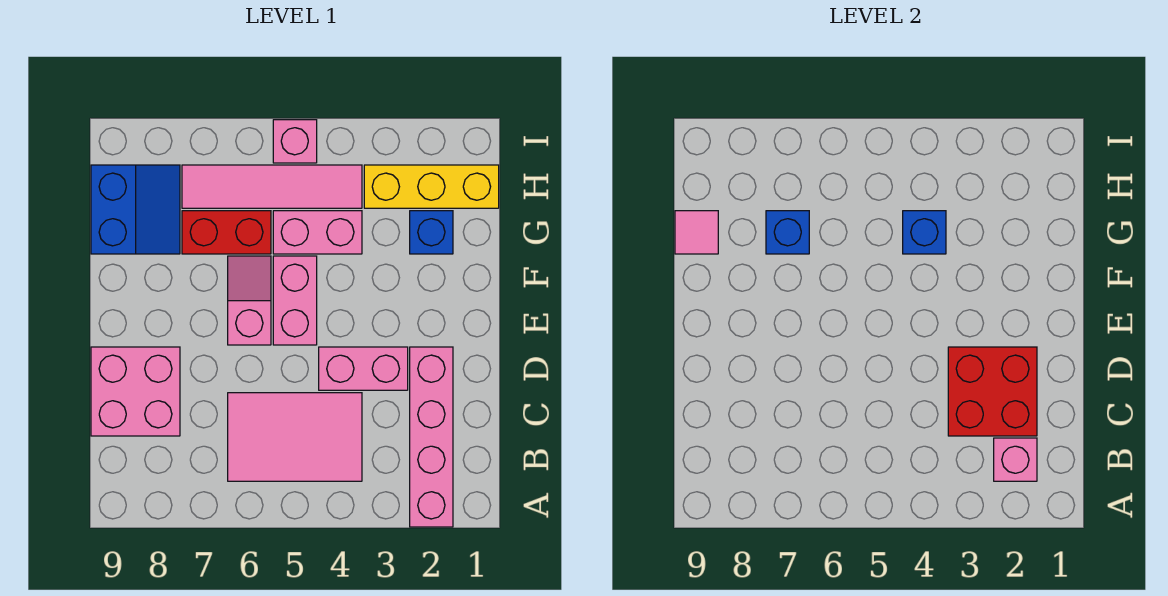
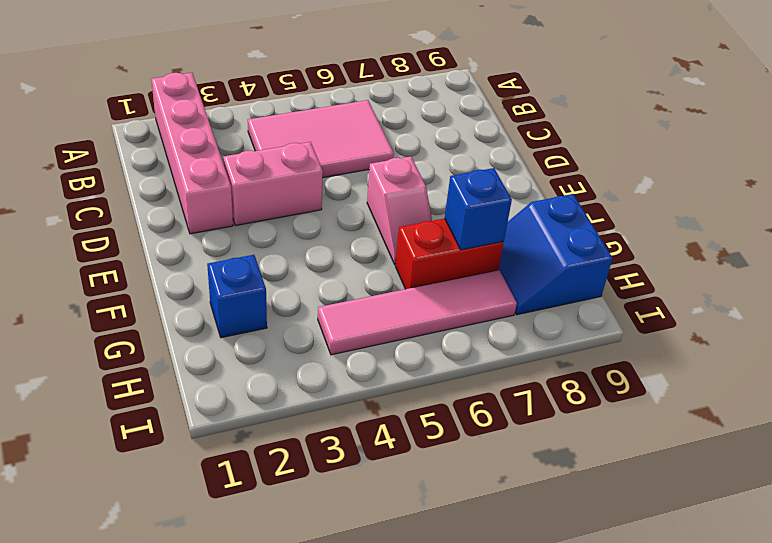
none -> pink 2x2 brick [91,347,180,436]
none -> pink 1x2 brick [273,256,317,345]
none -> pink 1x2 brick [273,211,362,254]

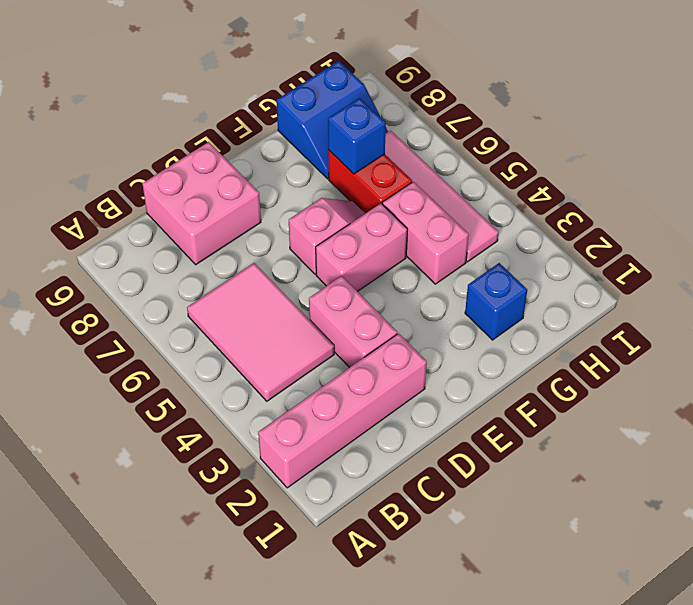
none -> yellow 1x3 brick [364,165,499,208]
none -> pink 1x1 brick [273,120,317,163]
none -> pink 1x1 brick [994,438,1037,481]

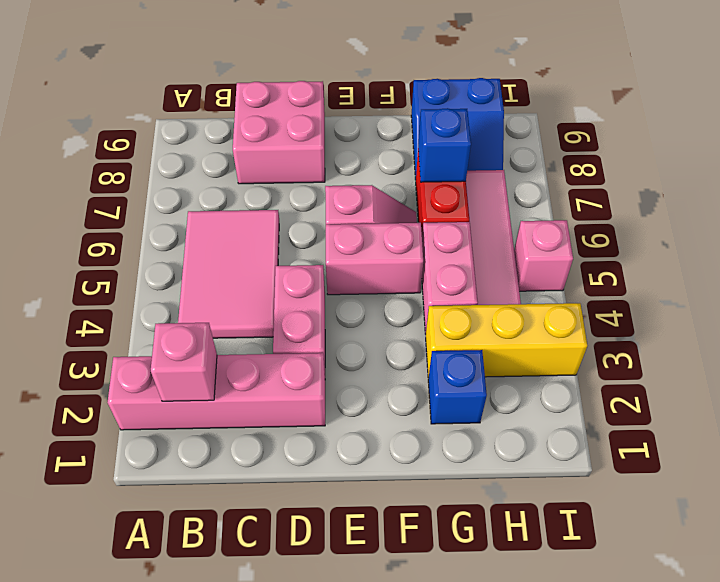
yellow 1x3 brick [426,303,587,378] -> yellow 1x3 brick turned to [364,165,499,208]
none -> red 2x2 brick [948,347,1037,436]
none -> blue 1x1 brick [903,211,946,254]
none -> pink 1x1 tile [675,211,718,254]

